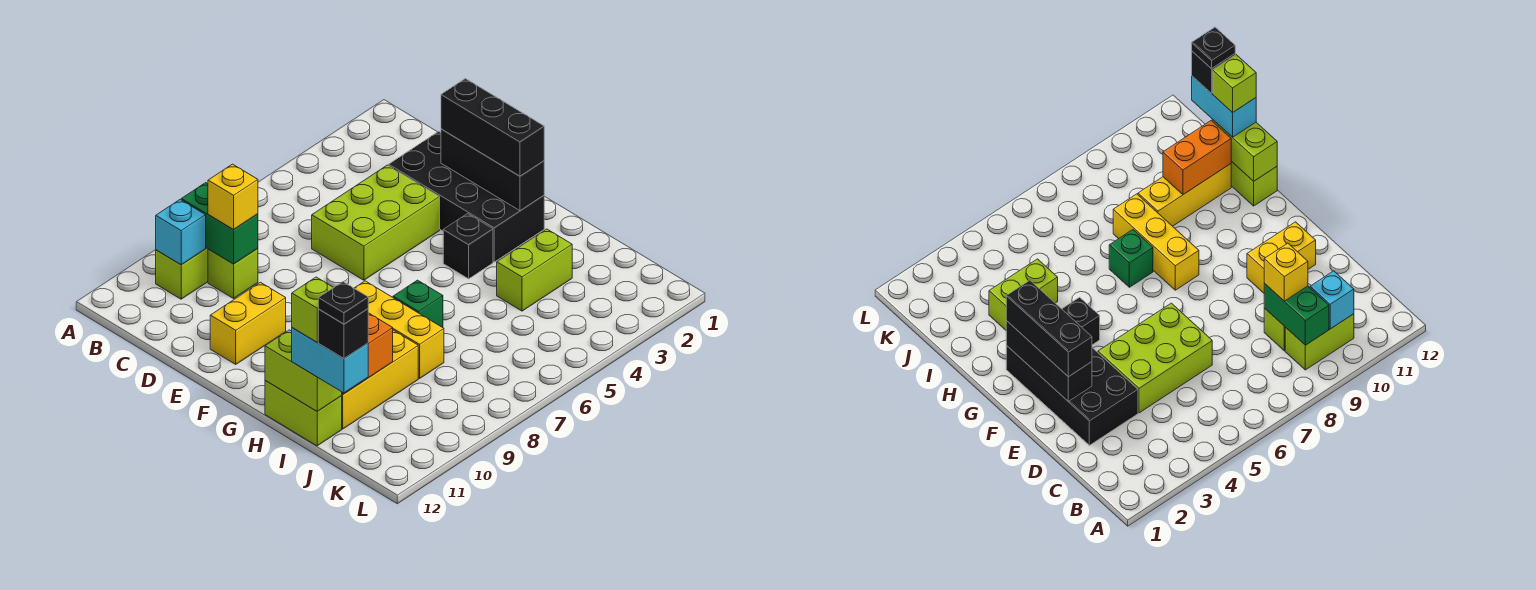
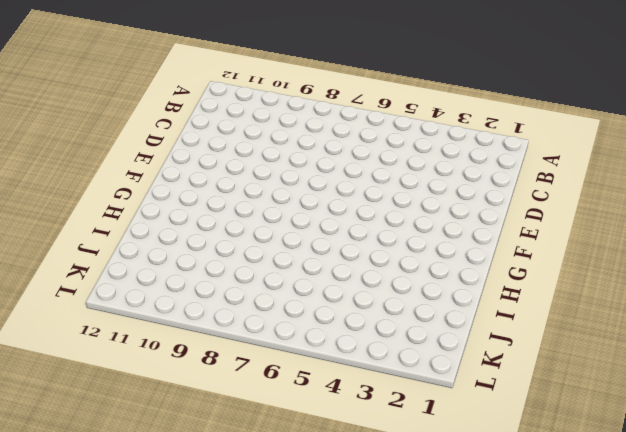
none -> lime 1x2 brick [156,248,208,299]
none -> lime 1x1 brick [208,249,258,298]
none -> black 2x4 brick [389,131,544,262]

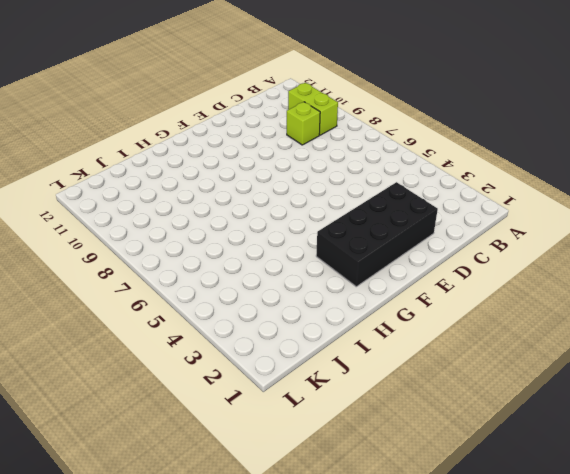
none -> lime 2x3 brick [312,165,440,280]
none -> yellow 1x2 brick [210,282,286,364]
none -> black 1x1 brick [443,214,493,279]

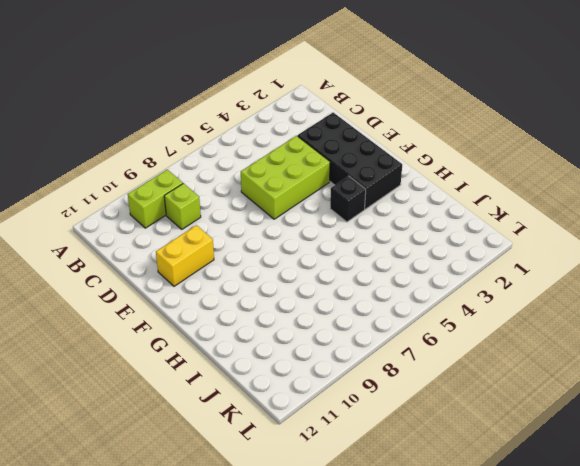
none -> yellow 1x3 brick [354,281,444,378]
none -> green 1x1 brick [393,280,443,328]
none -> lime 1x2 brick [265,381,342,446]

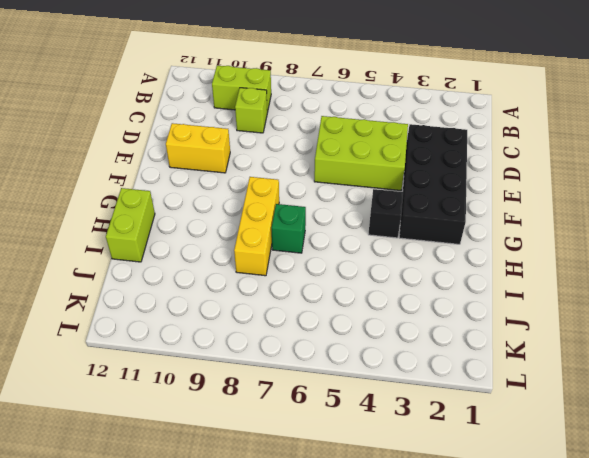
none -> lime 1x2 brick [497,229,572,311]
none -> yellow 1x3 brick [342,330,418,429]
none -> green 1x2 brick [181,183,258,264]

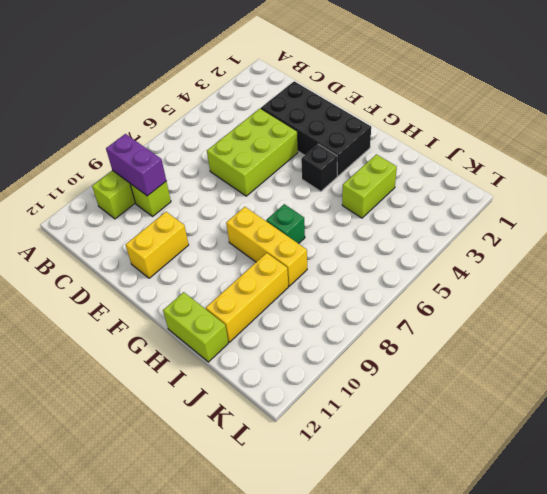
purple 1x2 brick [106,134,166,196] -> green 1x2 brick [181,183,258,264]
none -> cyan 1x1 brick [156,200,206,265]
none -> black 1x3 brick [441,129,544,211]
none -> lime 1x2 brick [265,330,342,411]

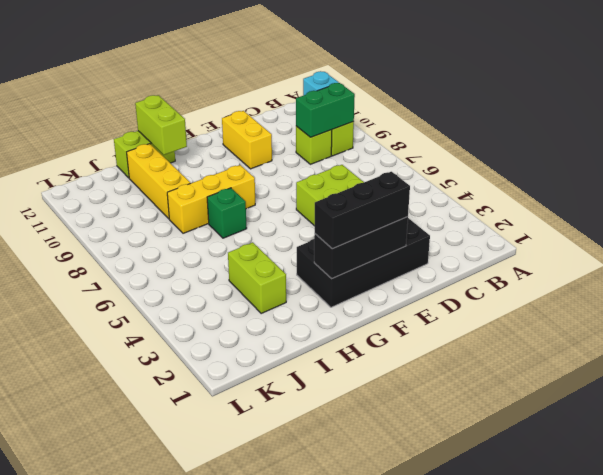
lime 1x2 brick [135,95,187,155] -> lime 1x2 brick turned to [265,330,342,411]
none -> black 1x1 brick [443,214,493,279]
none -> orange 1x2 brick [342,313,393,395]
none -> yellow 1x1 brick [208,164,258,230]

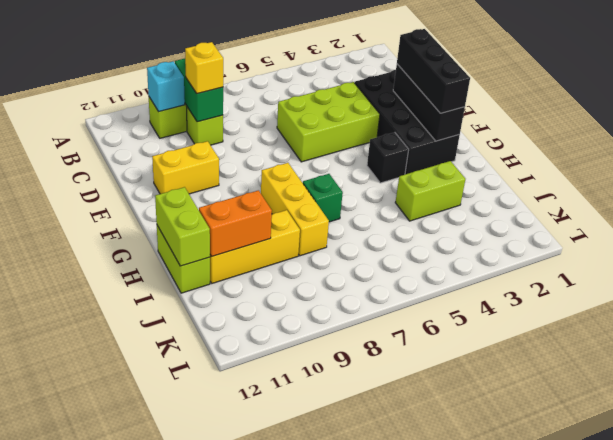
none -> cyan 1x2 brick [292,328,368,393]
none -> lime 1x1 brick [292,277,334,342]
none -> black 1x1 brick [318,309,368,359]

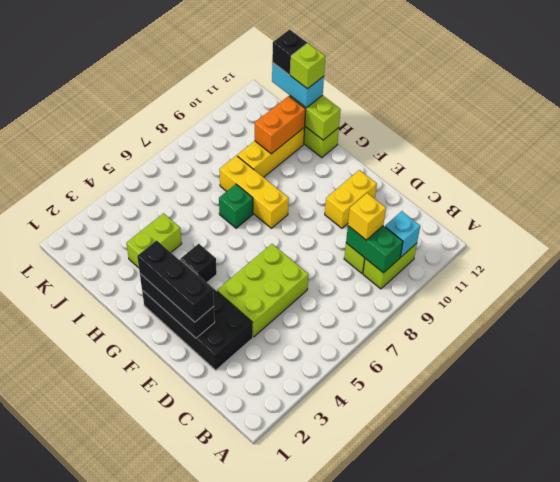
none -> black 1x1 plate [318,282,368,324]

